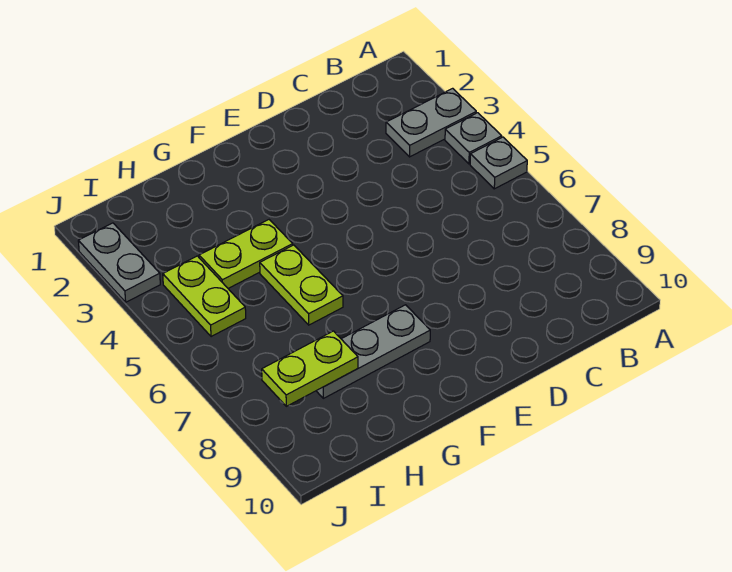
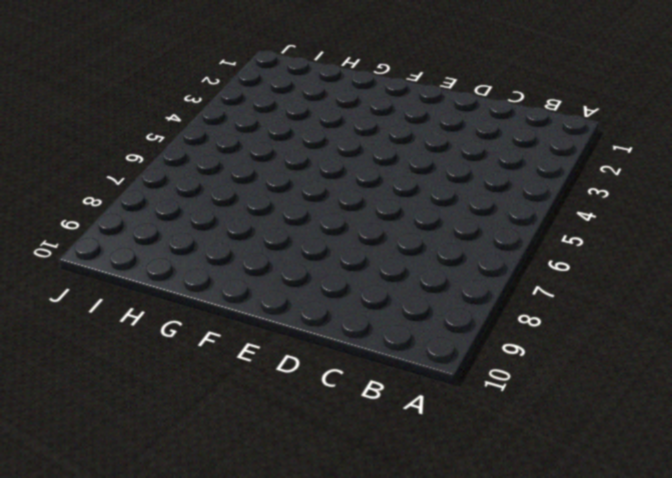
none -> grey 1x2 plate [386,88,476,157]
none -> grey 1x1 plate [445,113,502,164]

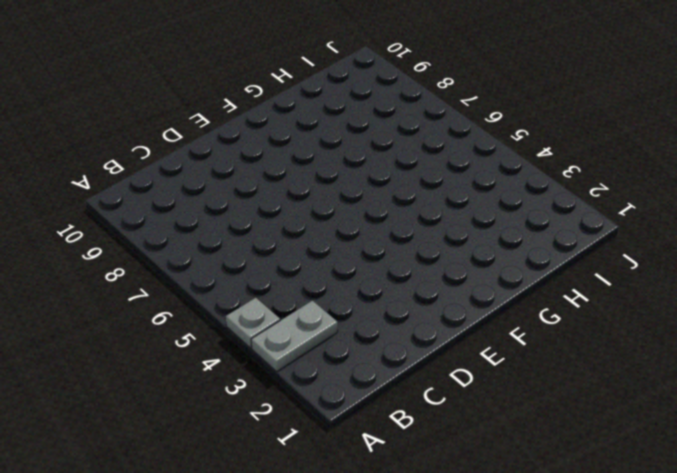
none -> grey 1x1 plate [470,137,527,189]
none -> grey 1x3 plate [317,305,430,398]

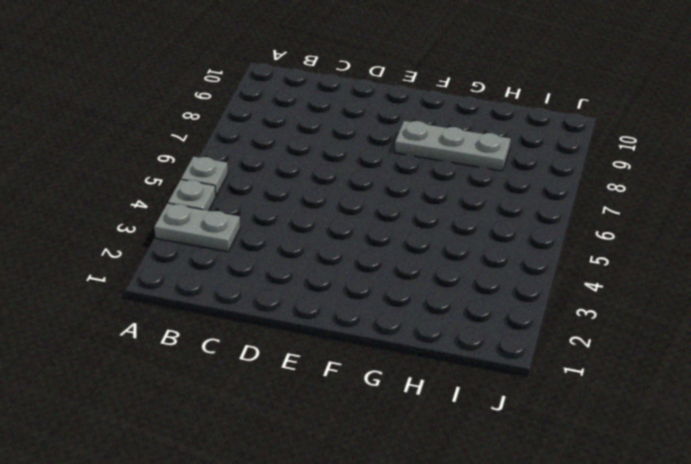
none -> lime 1x2 plate [199,220,293,288]
none -> lime 1x2 plate [260,245,343,325]

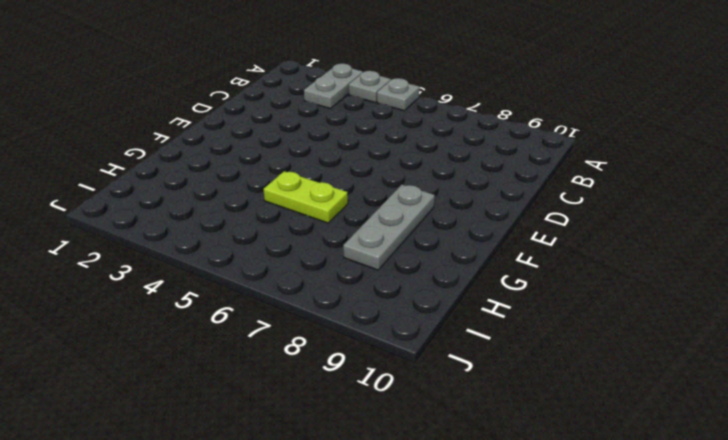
none -> lime 1x2 plate [199,220,293,288]
none -> lime 1x2 plate [163,256,246,337]

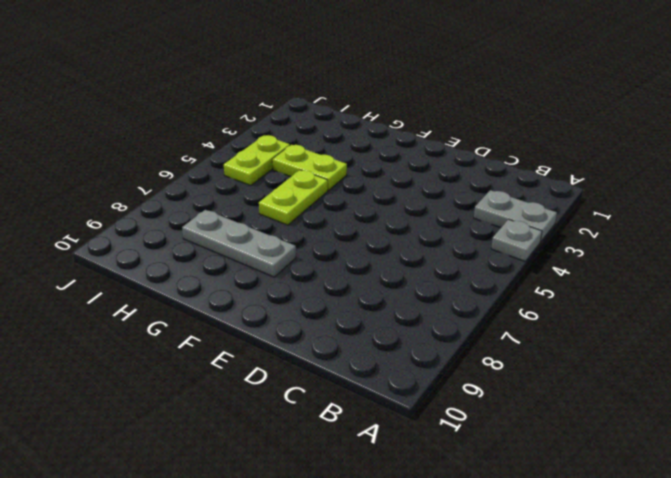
none -> grey 1x1 plate [470,137,527,189]
none -> grey 1x2 plate [78,223,160,302]

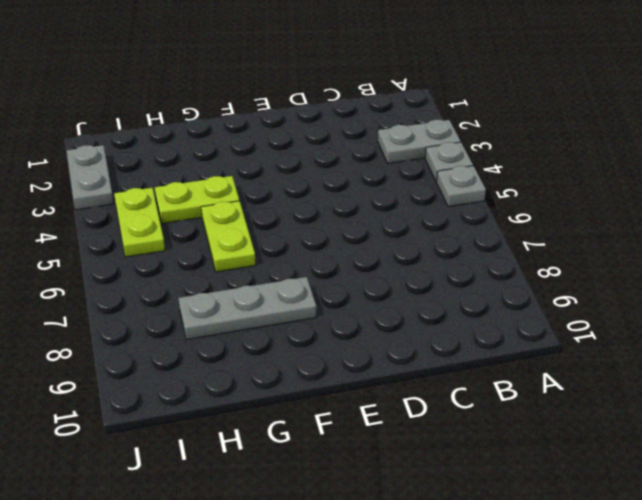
none -> lime 1x2 plate [262,331,358,406]

